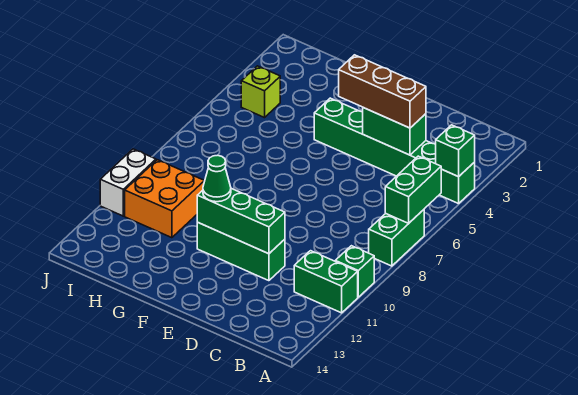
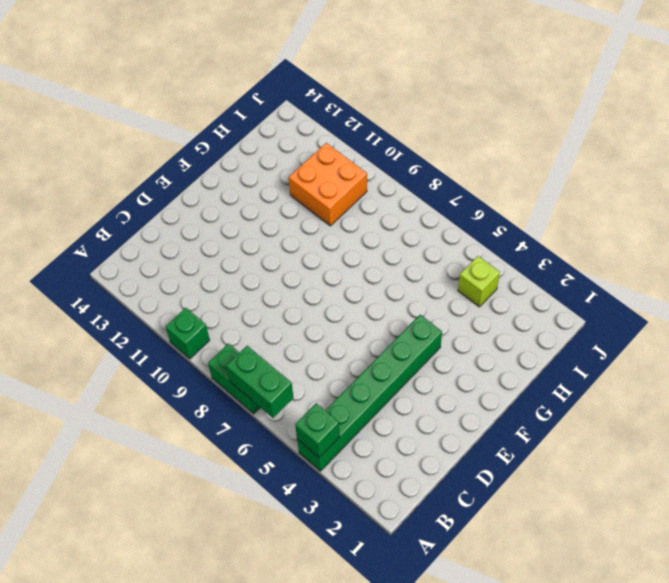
none -> green 1x2 brick [294,251,358,313]
none -> green 1x3 brick [197,223,285,281]
none -> white 1x2 brick [100,149,156,216]

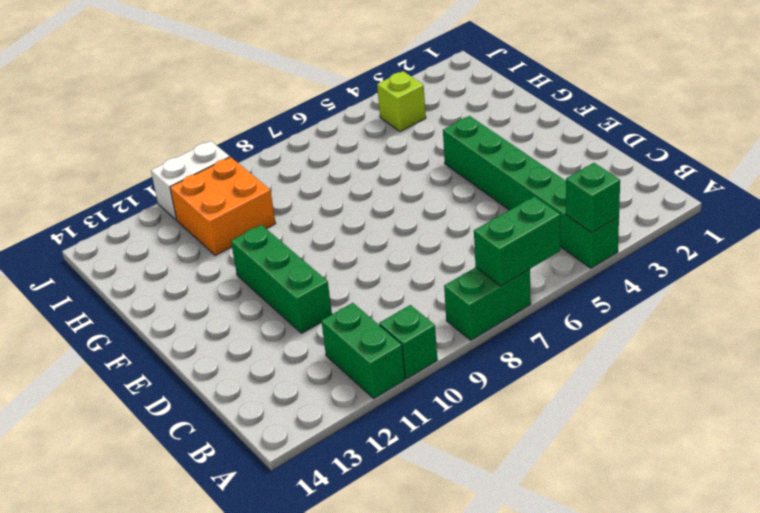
none -> green 1x2 brick [363,108,426,155]
none -> green 1x3 brick [197,188,285,254]
none -> brown 1x3 brick [339,55,426,128]

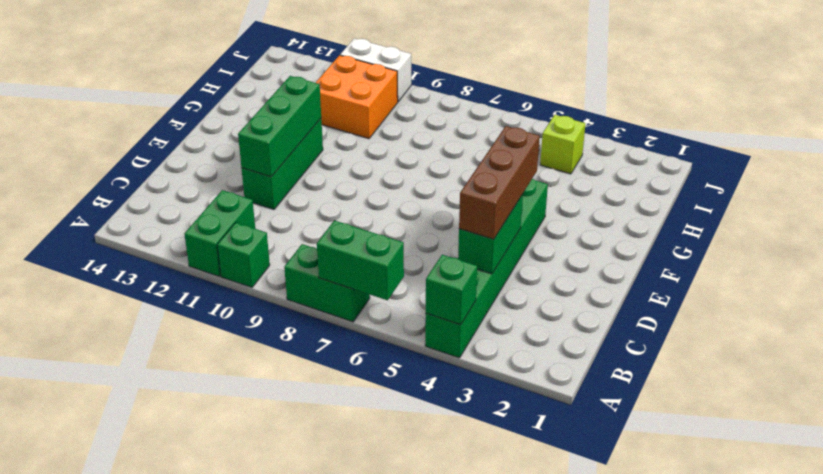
none -> green 1x1 cone [203,155,231,202]

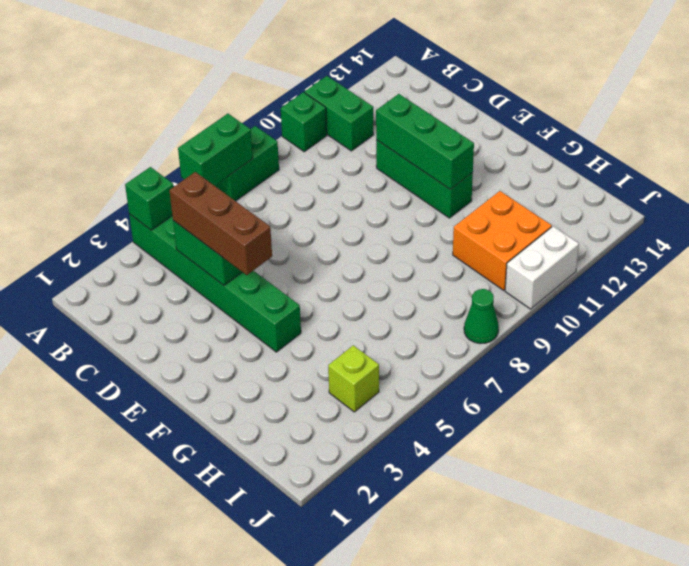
green 1x1 cone [464,289,499,344] -> green 1x1 cone moved to [203,155,231,202]

